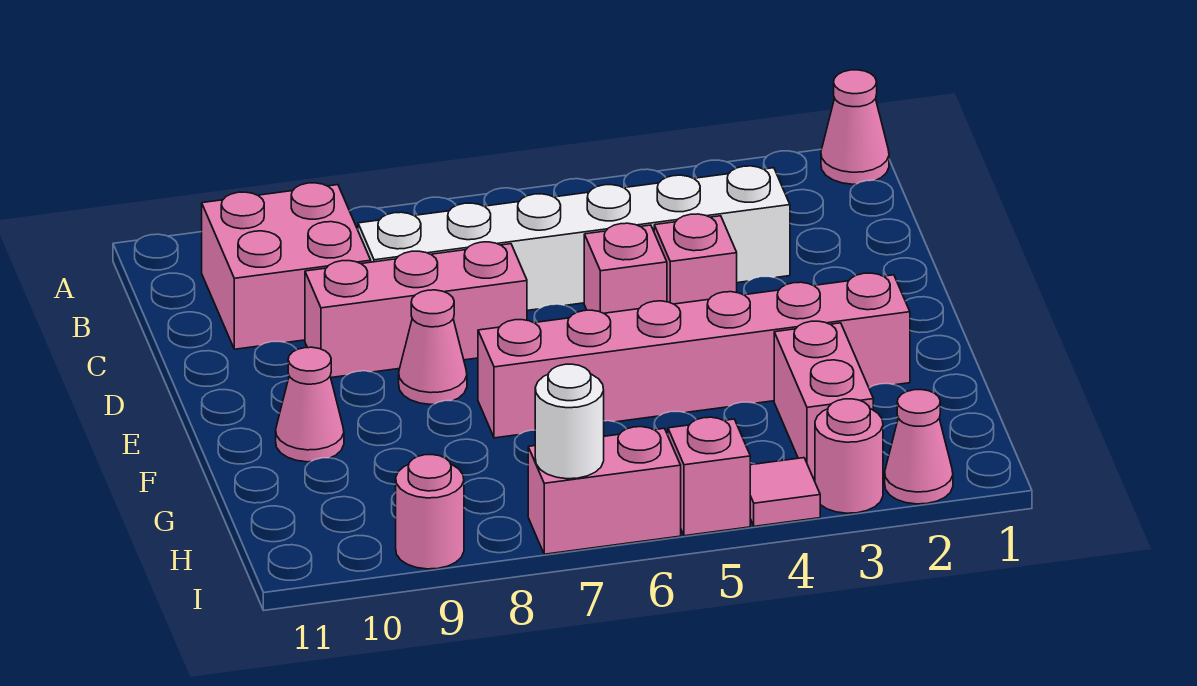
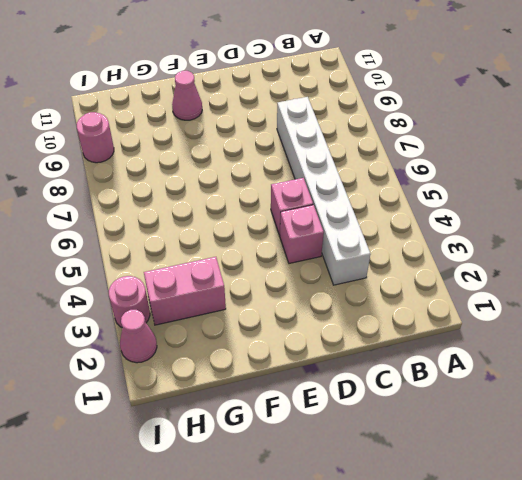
none -> pink 1x1 cone [821,70,889,184]
none -> pink 2x2 brick [202,183,371,349]
none -> pink 1x3 brick [305,242,527,378]

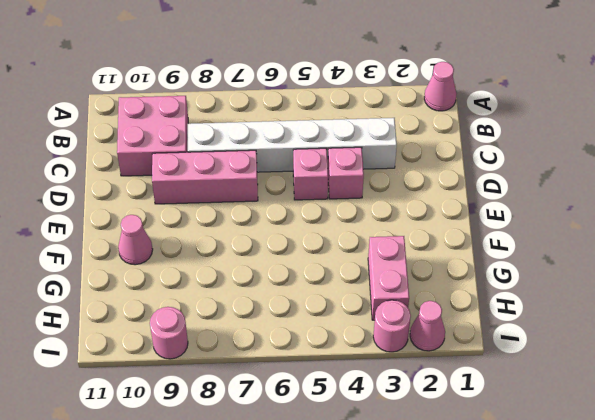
none -> pink 1x1 cone [399,290,467,404]
none -> pink 1x6 brick [478,273,910,438]
none -> pink 1x1 tile [750,458,820,526]

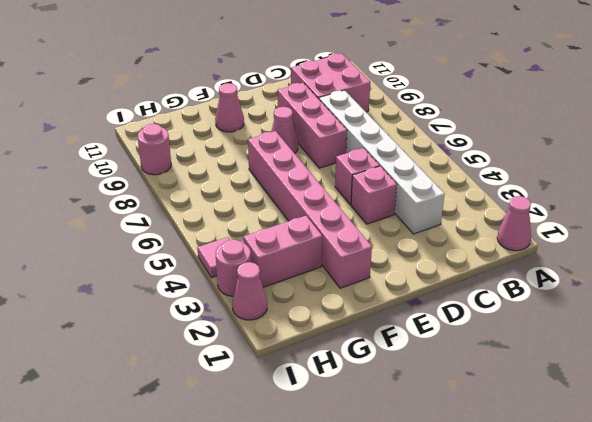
none -> pink 1x1 brick [668,417,750,536]
none -> pink 1x2 brick [528,427,681,554]
none -> white 1x1 round brick [535,364,604,479]

